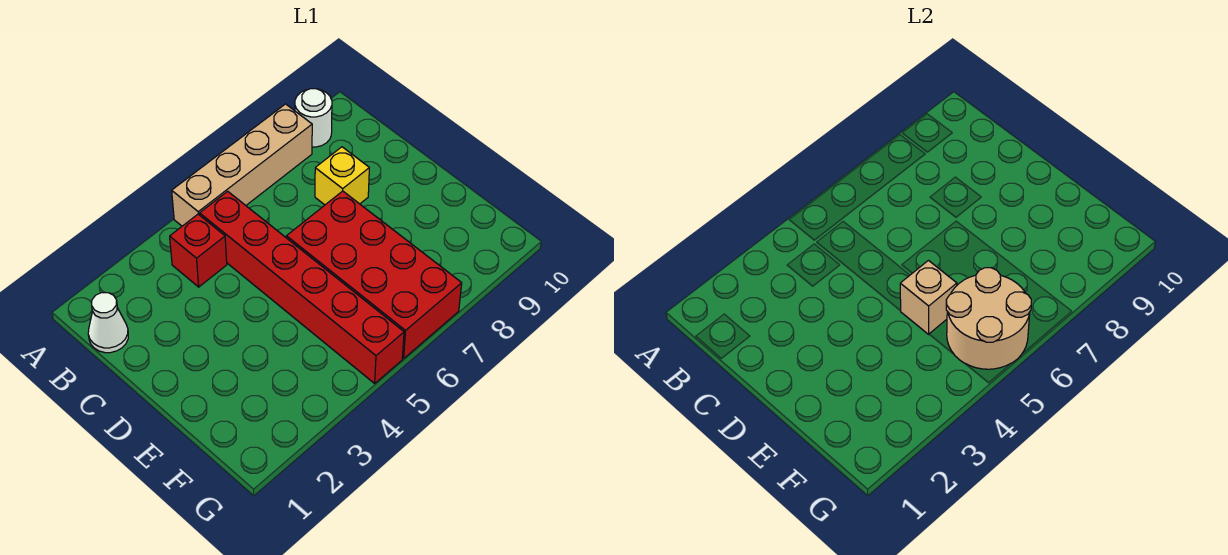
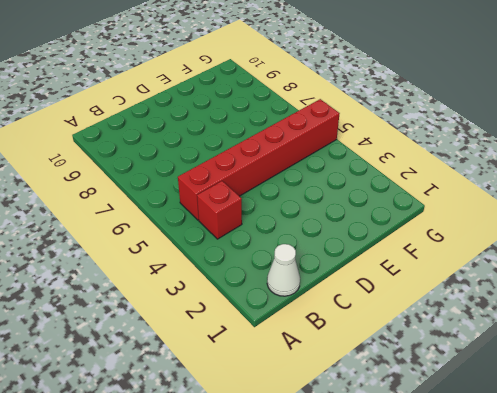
none -> tan 1x4 brick [172,104,312,226]
none -> white 1x1 round brick [295,89,332,147]

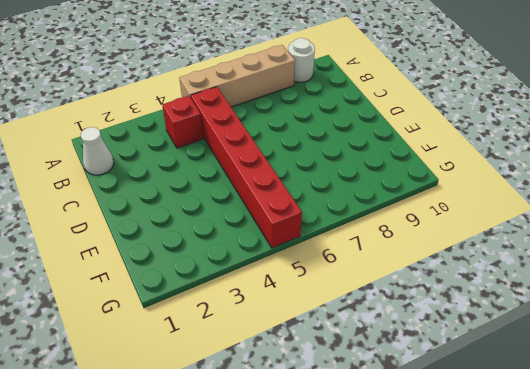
none -> yellow 1x1 brick [315,147,369,205]
none -> red 2x4 brick [286,191,462,359]

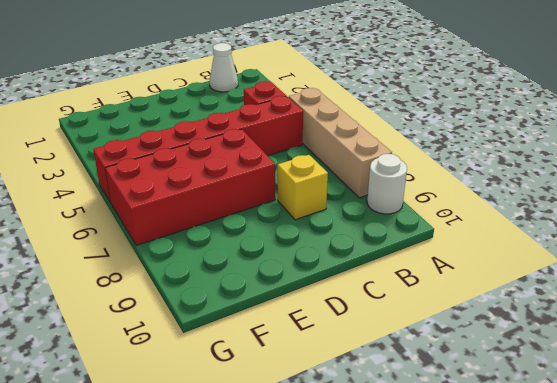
none -> tan 1x1 brick [900,261,957,334]
none -> tan 2x2 round brick [946,268,1031,369]

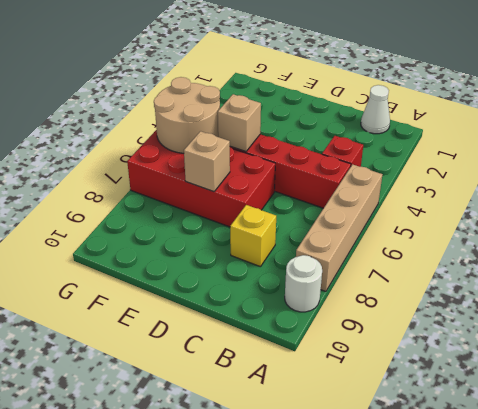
tan 1x1 brick [184,131,230,192] -> none

